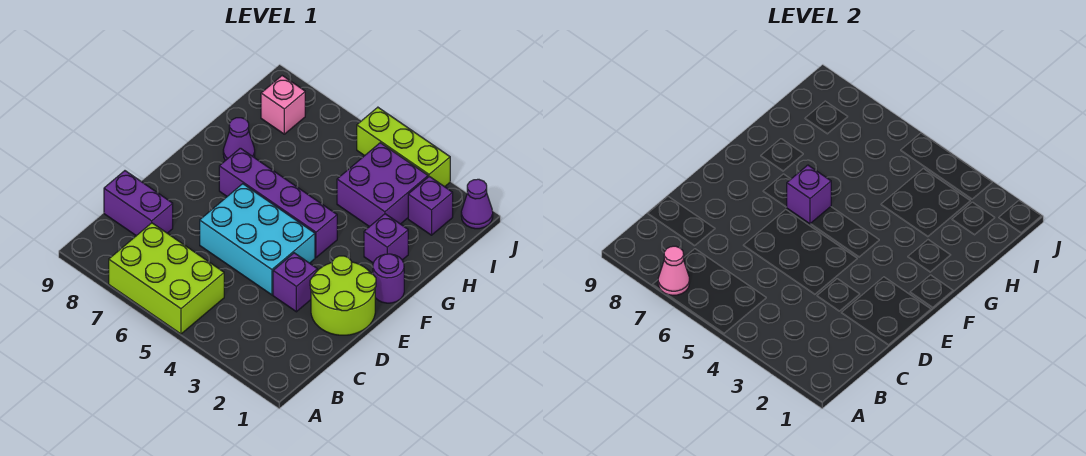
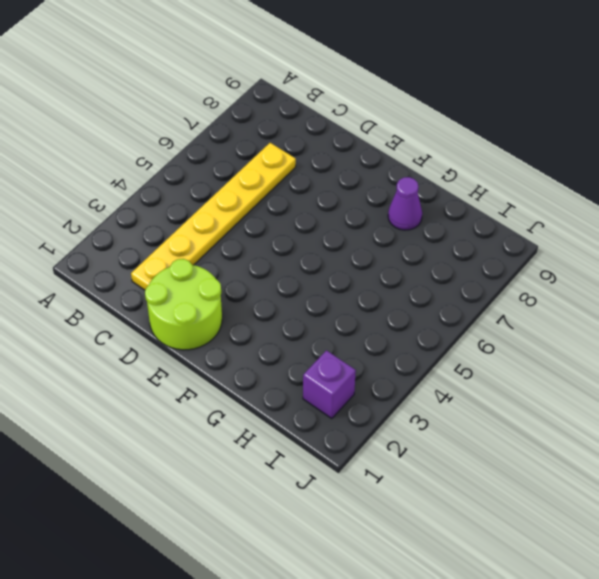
yellow 1x6 plate [131,143,296,290] -> none
none -> lime 2x3 brick [109,223,224,334]
none -> purple 1x2 brick [104,171,173,236]
none -> purple 1x1 brick [273,253,317,312]

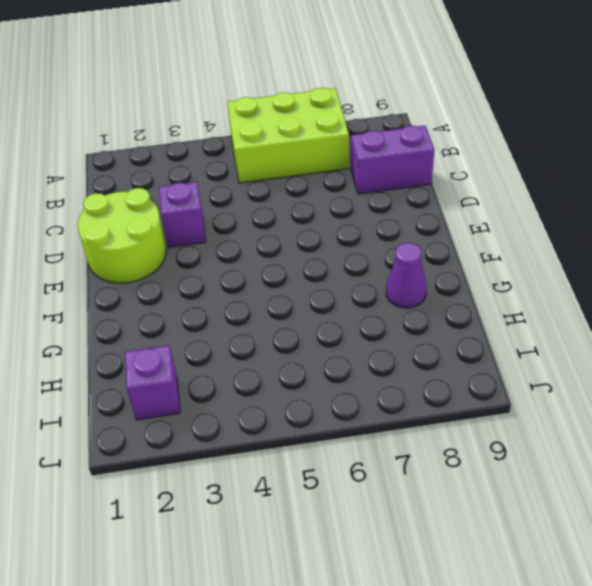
none -> cyan 2x3 brick [200,184,315,295]
none -> purple 1x1 round brick [373,254,404,303]
none -> purple 1x4 brick [219,148,337,258]

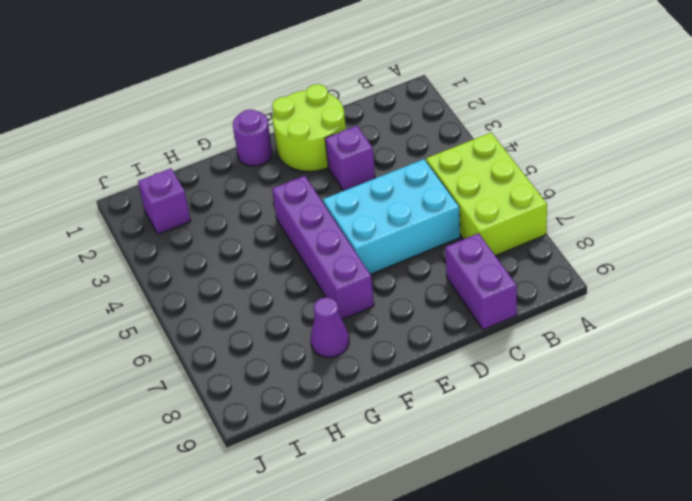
cyan 2x3 brick [323,159,460,274] -> cyan 2x3 brick turned to [200,184,315,295]
none -> purple 1x1 brick [364,214,408,263]
none -> purple 2x2 brick [337,143,428,227]
none -> pink 1x1 brick [261,76,305,134]

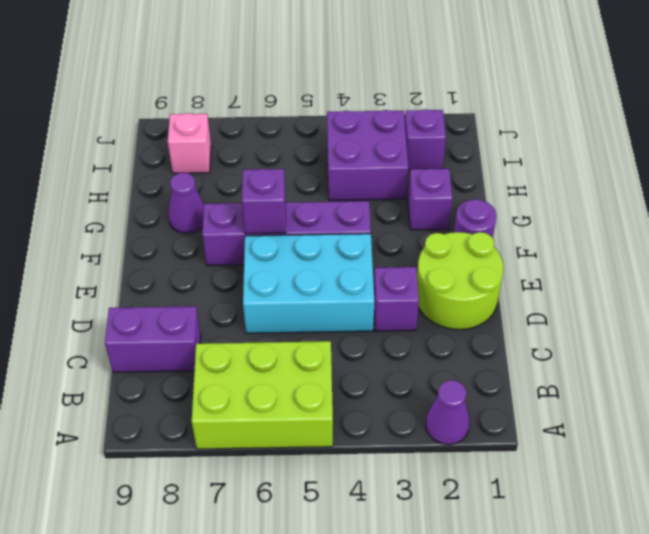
purple 1x1 cone [426,380,470,445] -> purple 1x1 cone moved to [461,179,493,229]
none -> lime 1x3 brick [357,107,450,187]
none -> pink 1x1 cone [658,246,689,295]

